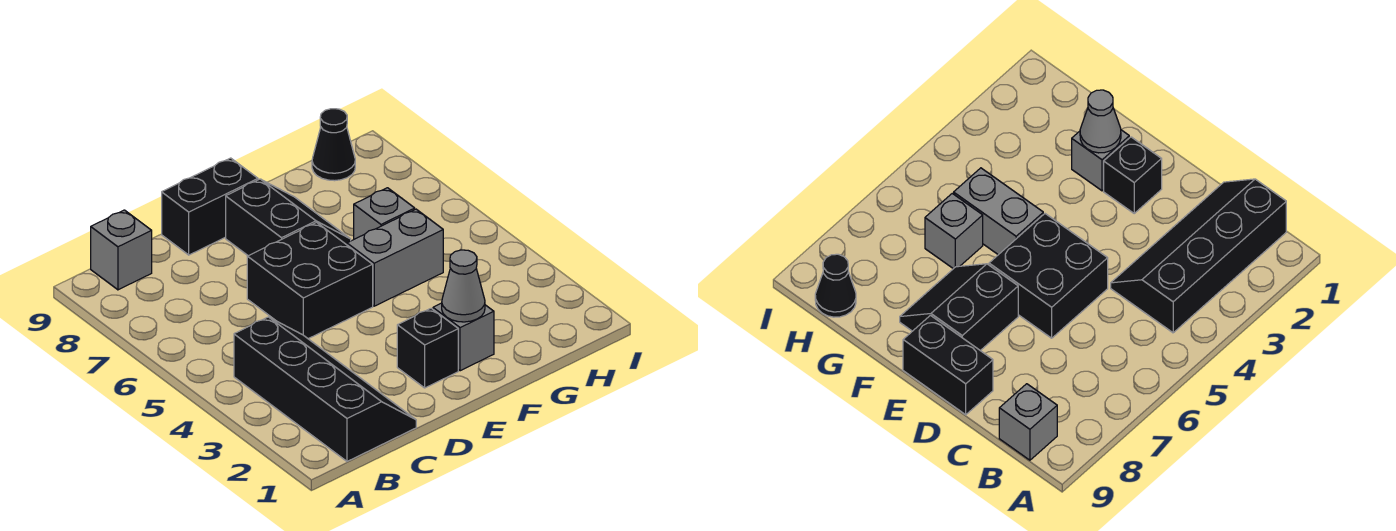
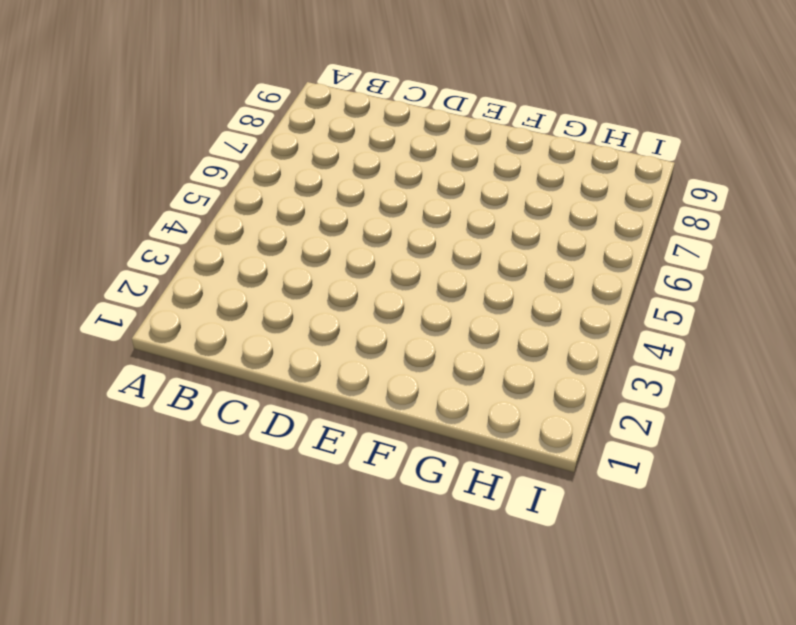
none -> black 2x4 slope [234,317,416,461]
none -> grey 1x1 brick [91,210,152,290]

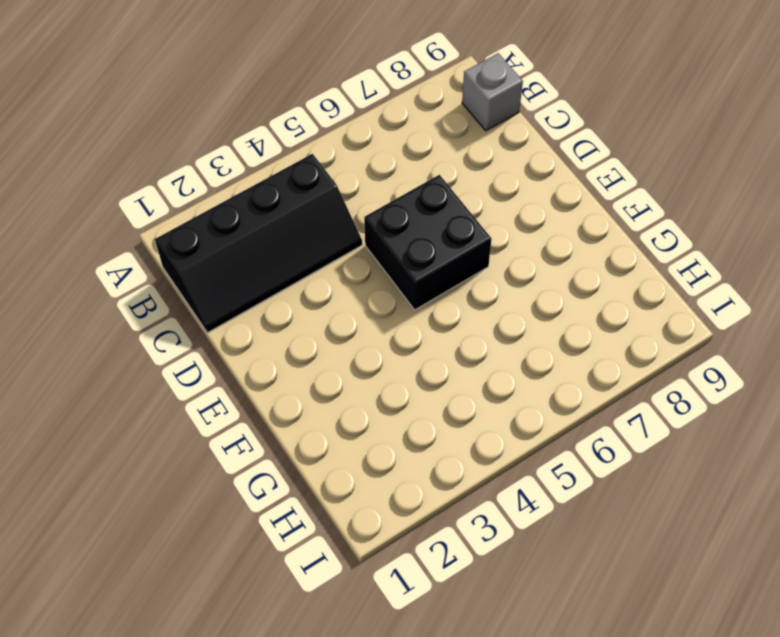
none -> black 1x2 brick [162,158,258,255]
none -> black 1x1 brick [397,308,458,388]

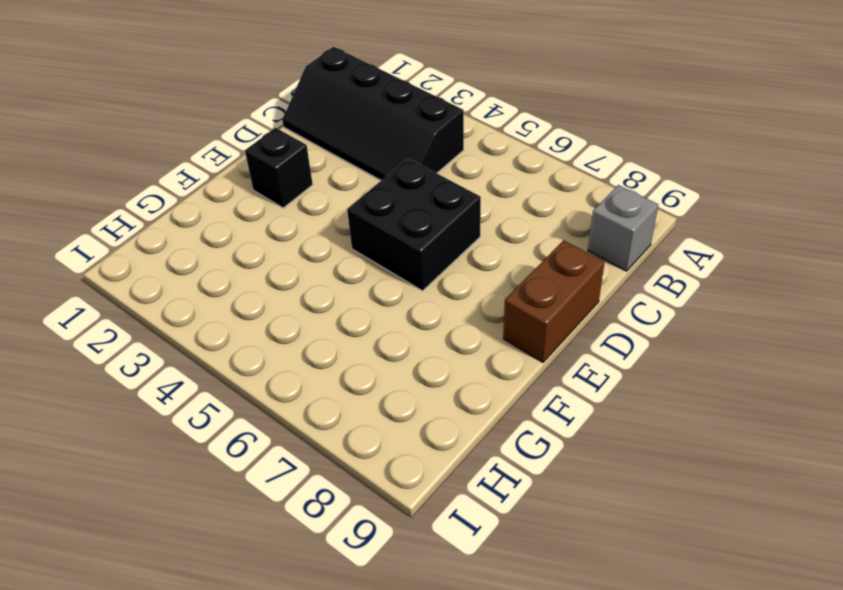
brown 1x2 brick [503,240,605,362] -> black 1x2 brick [162,158,258,255]
none -> black 2x2 slope [226,179,351,256]
none -> grey 1x1 brick [433,303,494,371]

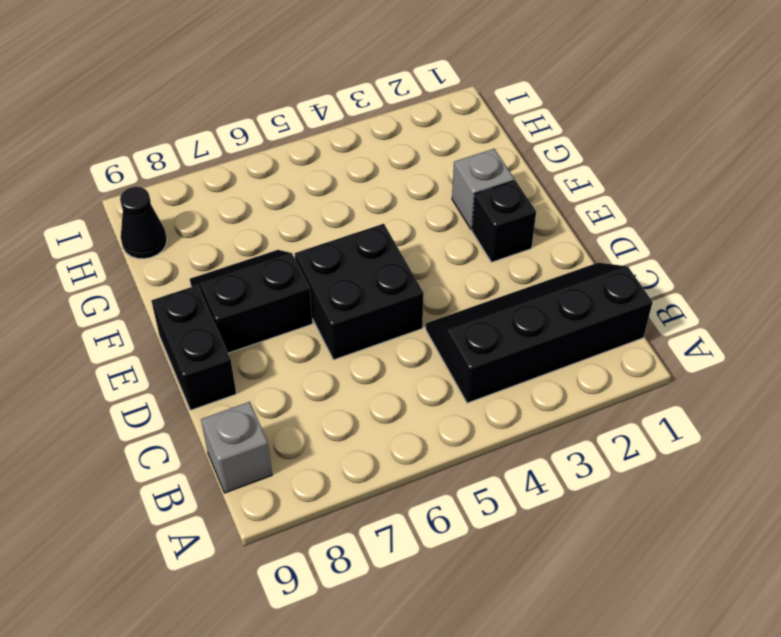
none -> grey 1x2 brick [347,209,443,306]
none -> grey 1x1 brick [354,188,415,239]

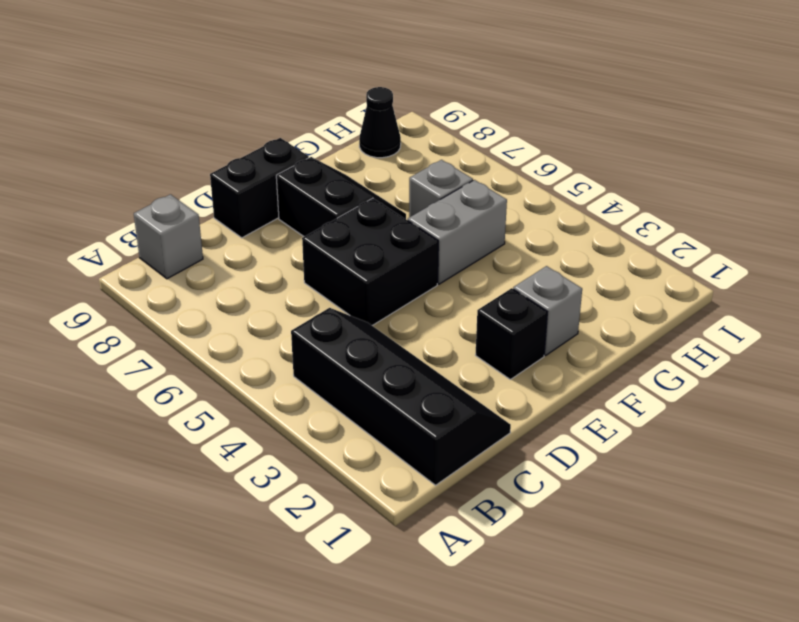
none -> grey 1x1 cone [442,250,485,322]

